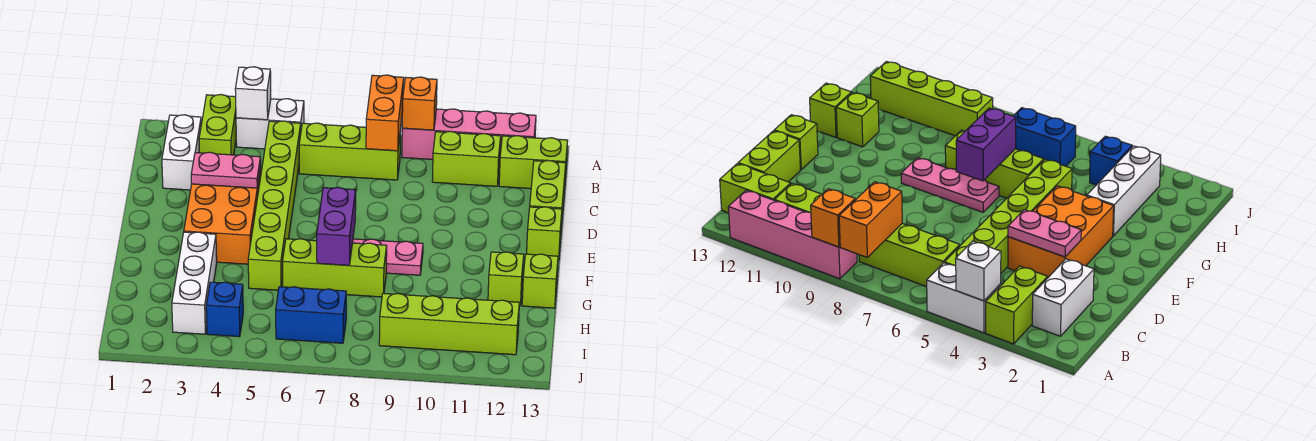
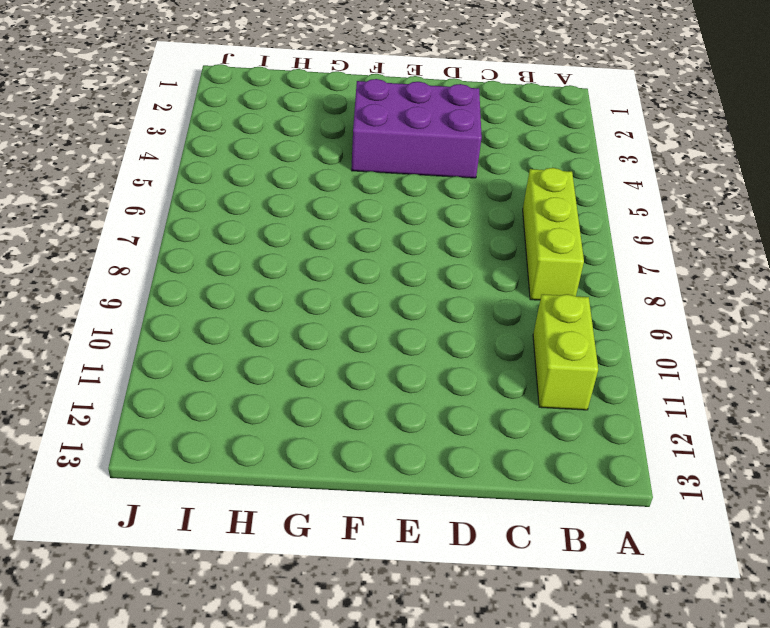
purple 2x3 brick [351,79,482,178] -> orange 2x3 brick [184,168,261,264]
none -> lime 1x2 brick [199,95,236,155]
none -> white 1x2 brick [236,99,304,149]
none -> pink 1x4 brick [402,109,536,160]

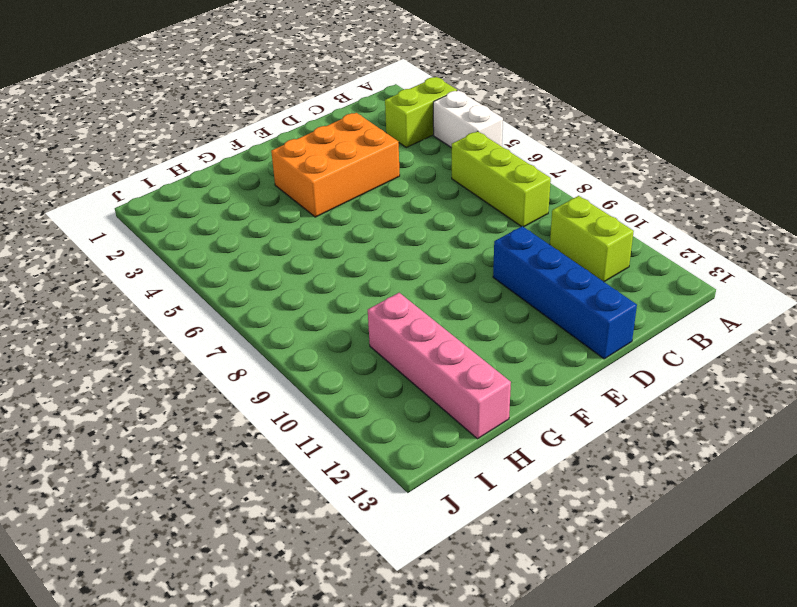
blue 1x4 brick [493,226,637,359] -> lime 1x2 brick [530,161,566,226]
pink 1x4 brick [368,293,511,439] -> pink 1x4 brick moved to [402,109,536,160]
none -> white 1x2 brick [162,115,201,190]
none -> lime 1x6 brick [248,121,301,290]
none -> lime 1x2 brick [499,136,568,189]

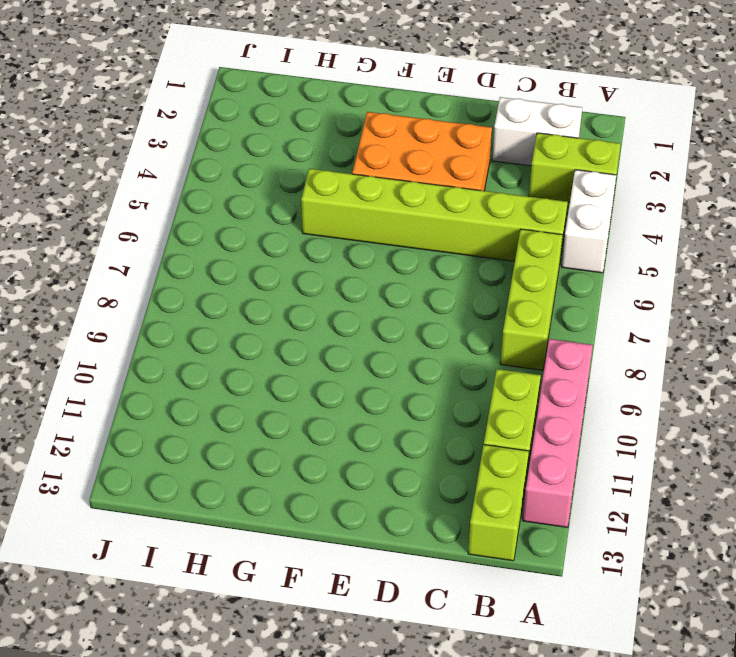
none -> lime 1x2 brick [530,161,566,226]
none -> lime 1x1 brick [527,207,562,260]
none -> pink 1x3 plate [352,239,423,275]

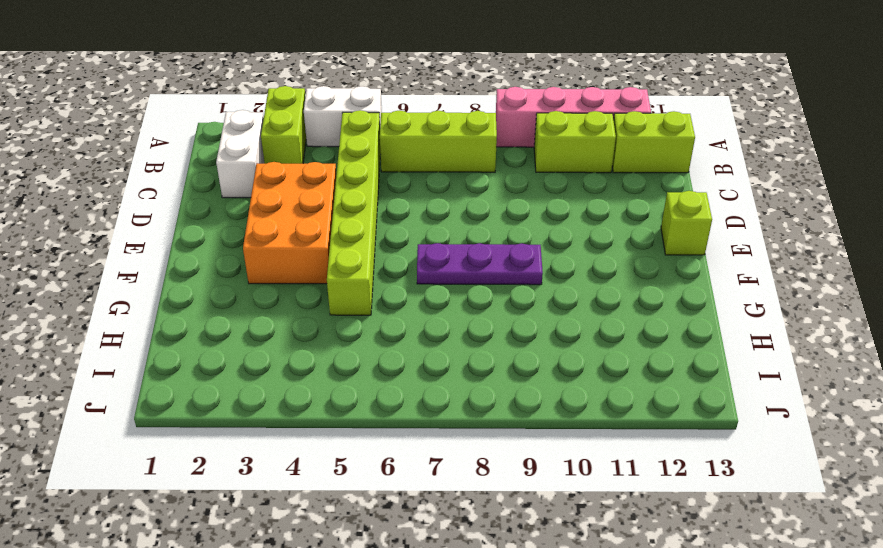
purple 1x3 plate [417,243,543,285] -> pink 1x3 plate [352,239,423,275]
none -> lime 1x2 brick [530,161,566,226]
none -> white 1x3 brick [172,232,217,334]
none -> lime 1x3 brick [283,239,387,297]

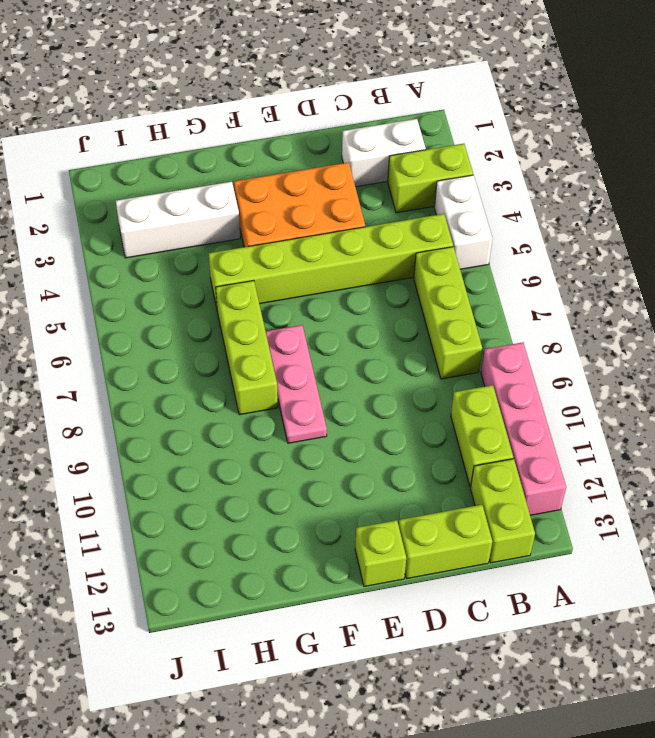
none -> lime 1x1 brick [488,252,524,306]
none -> lime 1x1 brick [522,254,558,308]
none -> blue 1x1 brick [206,282,243,337]

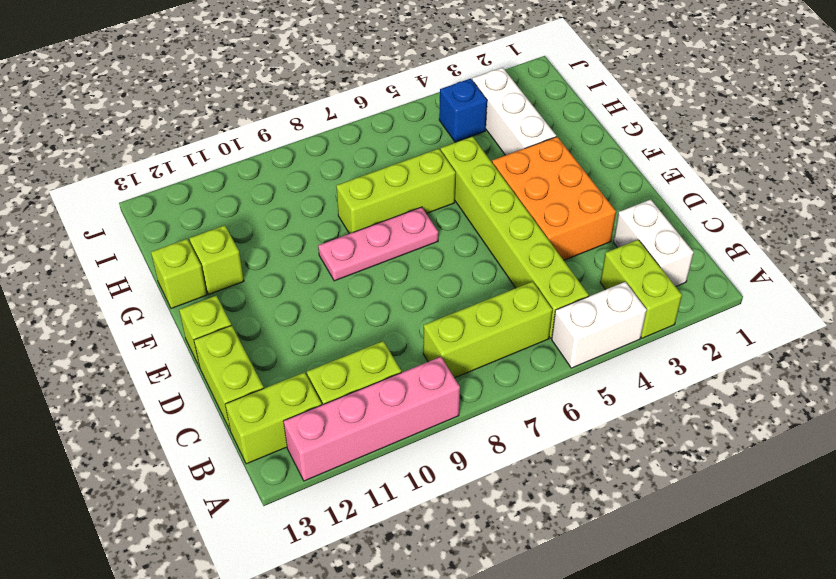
none -> blue 1x2 brick [276,287,346,343]
none -> lime 1x4 brick [379,293,519,355]
none -> white 1x1 brick [235,67,271,120]

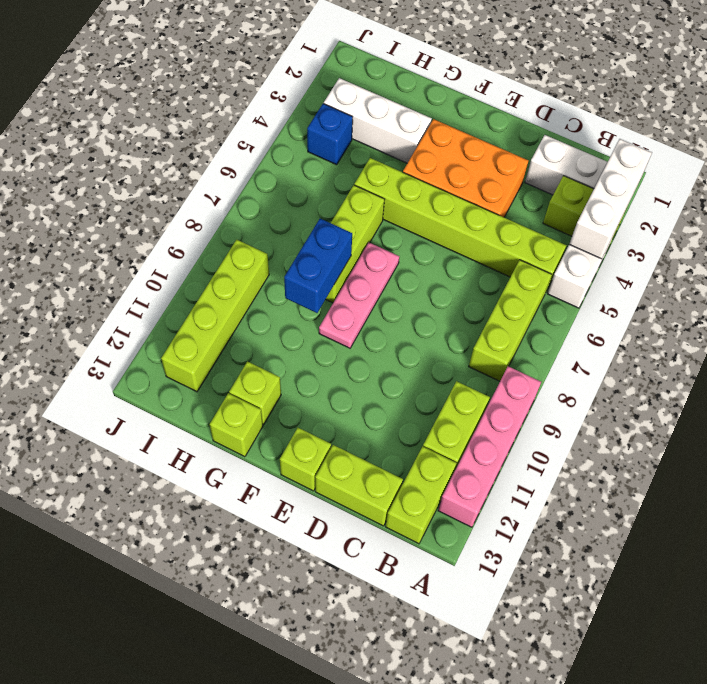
white 1x3 brick [569,139,652,259] -> white 1x1 brick [235,67,271,120]
blue 1x2 brick [284,218,352,313] -> blue 1x2 brick moved to [276,287,346,343]
none -> orange 1x2 brick [366,75,404,151]
none -> orange 1x1 brick [402,77,437,130]
none -> pink 1x2 plate [191,152,261,188]

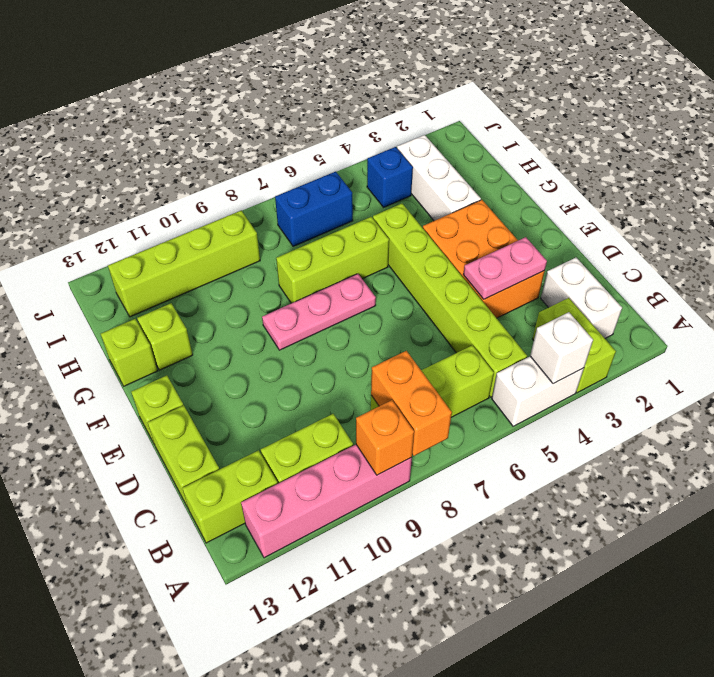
none -> purple 1x2 brick [317,187,356,265]

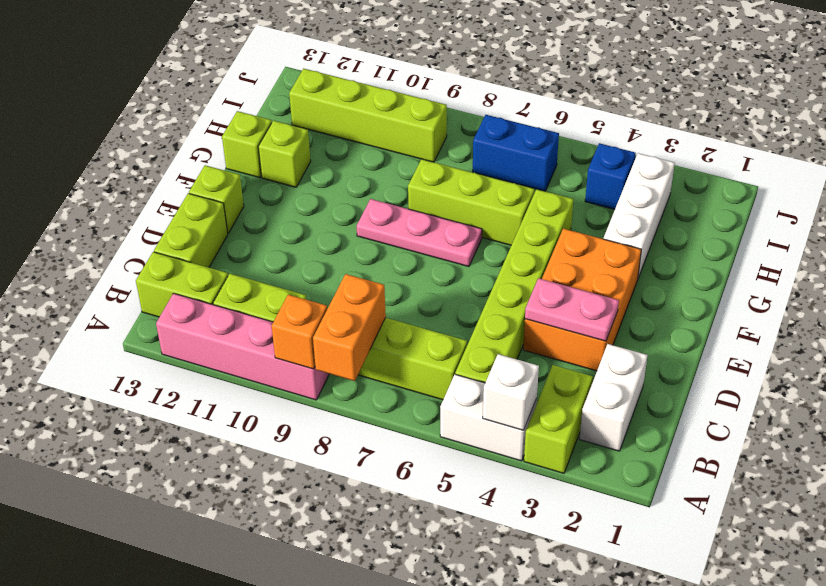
none -> purple 1x2 brick [317,187,356,265]

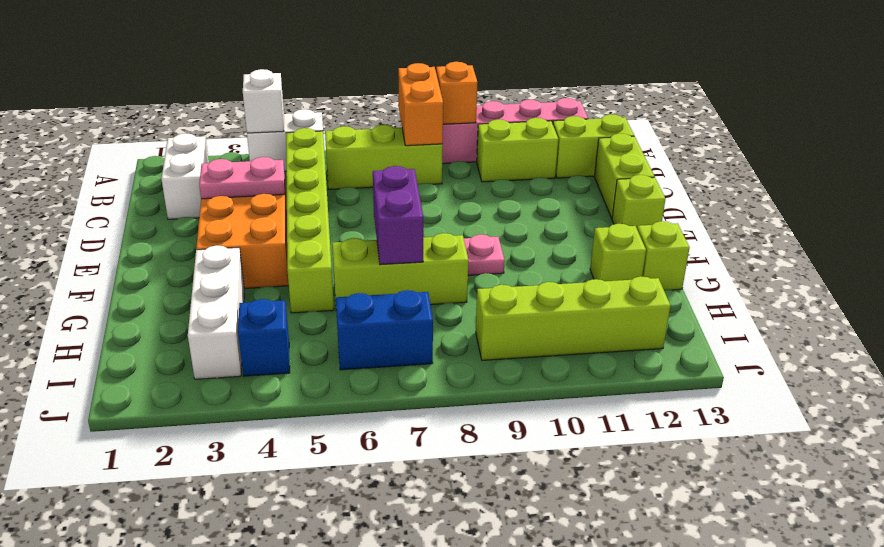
none -> lime 1x2 brick [199,95,236,155]

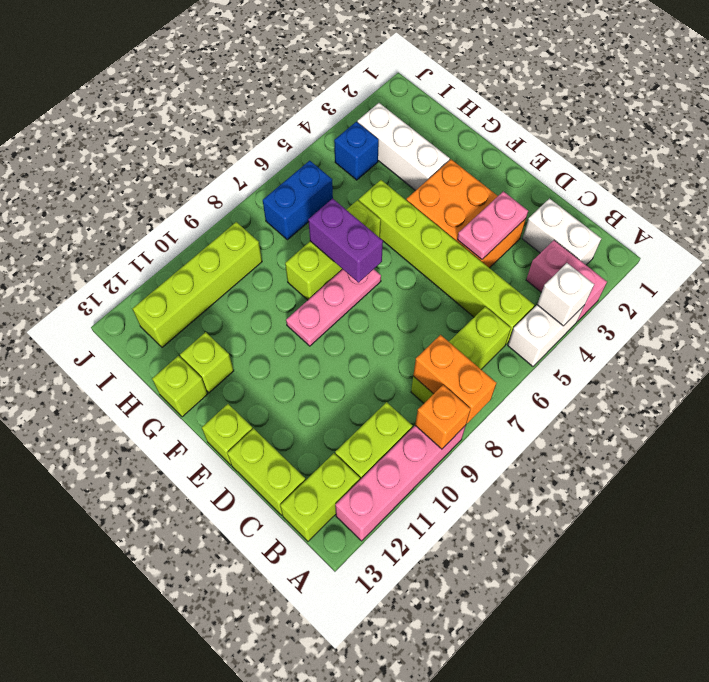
pink 1x2 brick [526,240,607,321] -> lime 1x2 brick [199,95,236,155]

